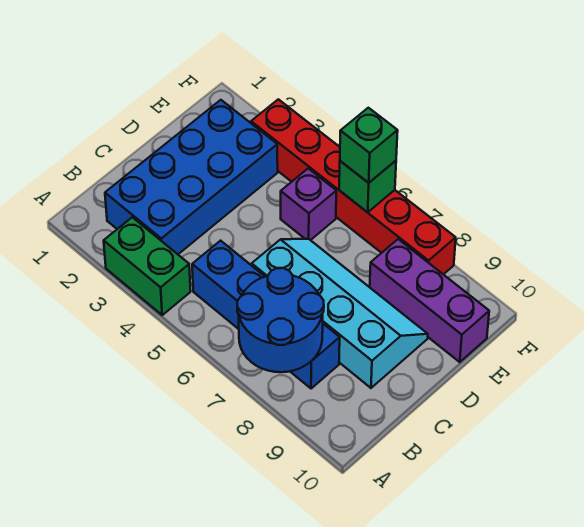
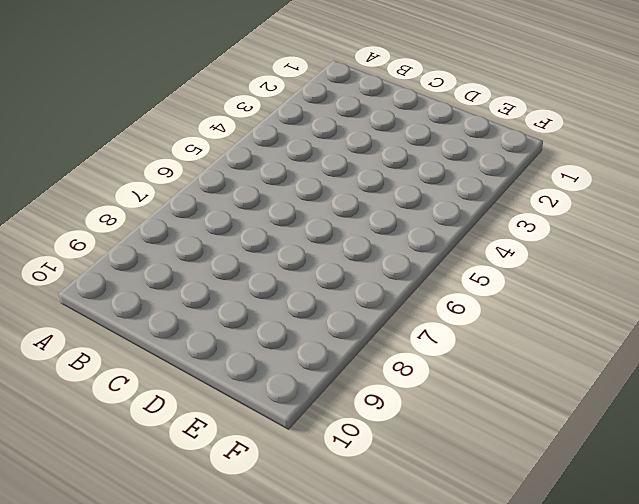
none -> green 1x2 brick [104,217,191,315]
none -> blue 2x4 brick [105,100,278,254]

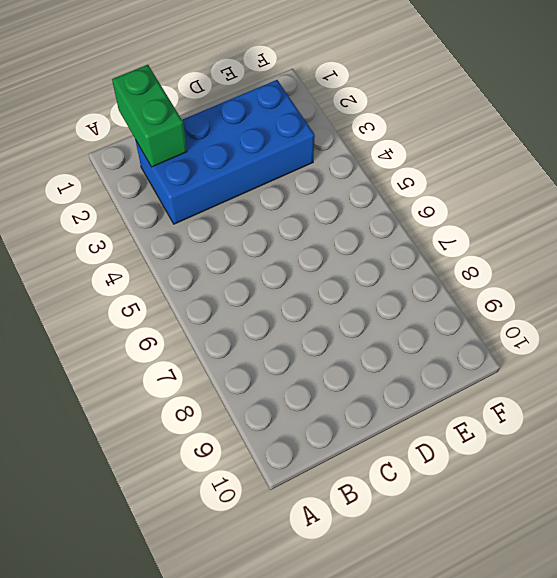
green 1x2 brick [112,65,187,167] -> green 1x2 brick moved to [104,217,191,315]
none -> blue 1x4 brick [192,241,340,389]
none -> cyan 2x4 slope [252,239,428,388]

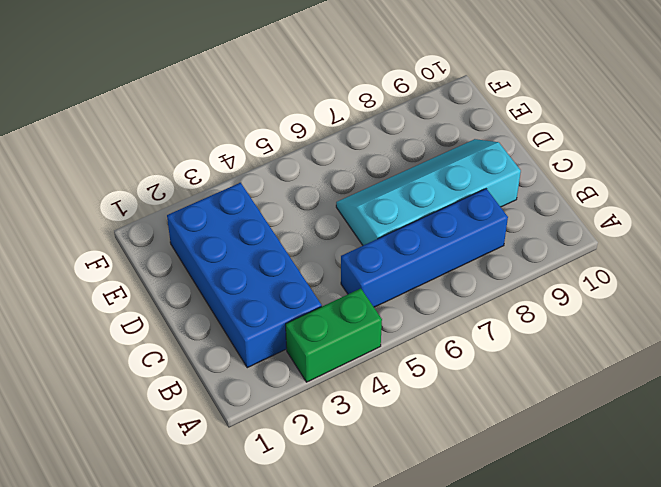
none -> purple 1x1 brick [281,169,336,240]
none -> purple 1x3 brick [370,239,489,362]

